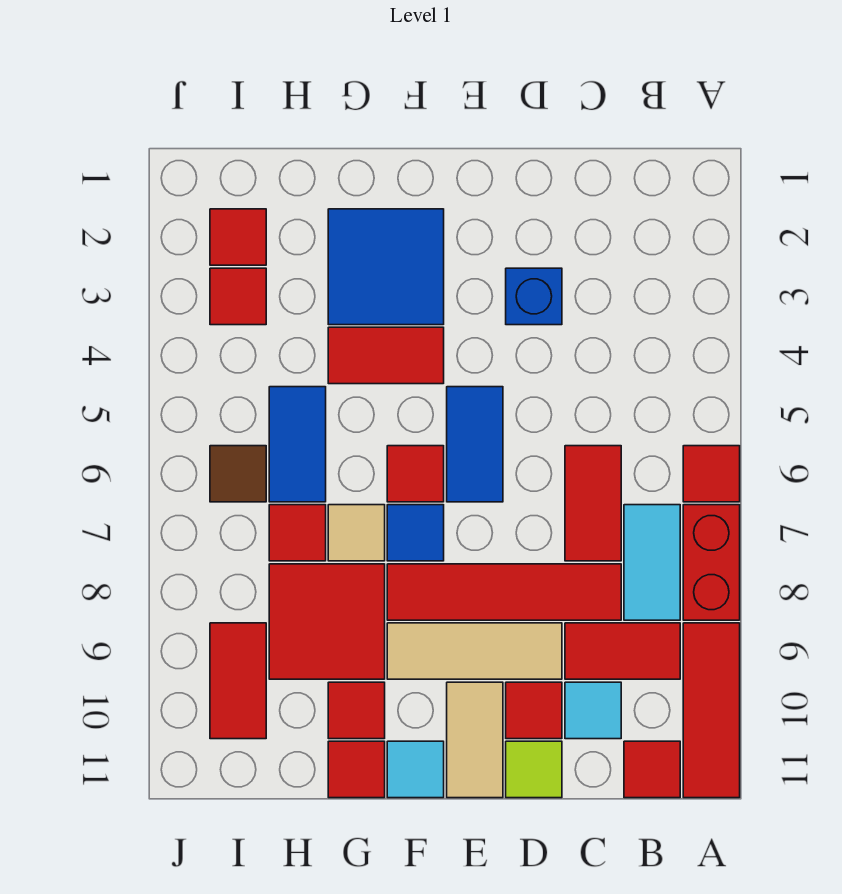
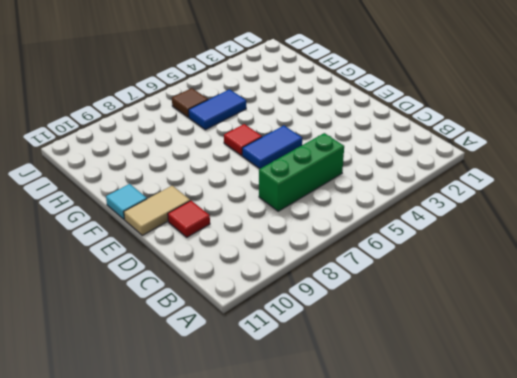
green 1x3 brick [259,133,344,211] -> red 1x2 tile [565,446,621,561]
none -> red 1x1 tile [683,446,740,502]
none -> red 1x2 brick [683,505,740,620]
none -> red 1x3 tile [683,623,740,798]
none -> cyan 1x2 tile [624,505,680,620]

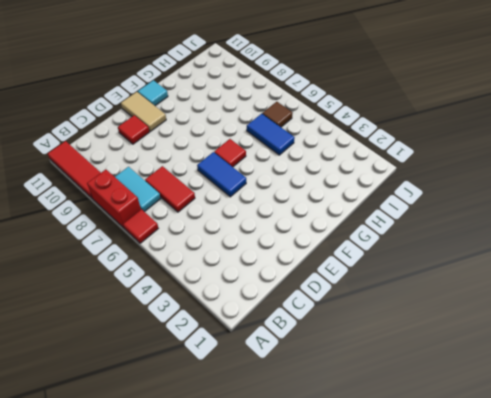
none -> red 1x2 tile [565,623,680,679]
none -> red 1x1 tile [624,741,680,798]
none -> red 1x4 tile [387,564,621,620]
none -> cyan 1x1 tile [565,682,621,739]

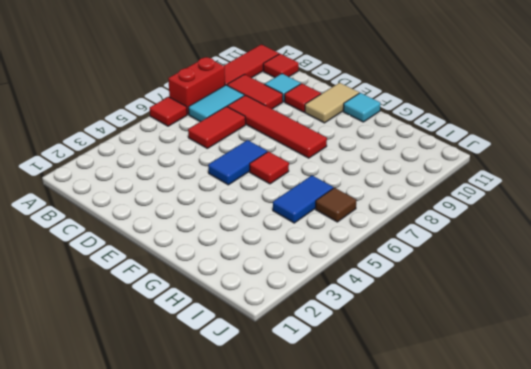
none -> blue 1x1 brick [506,268,562,325]
none -> tan 1x3 tile [387,623,562,679]
none -> lime 1x1 tile [506,741,562,798]
none -> blue 2x2 tile [328,209,444,325]

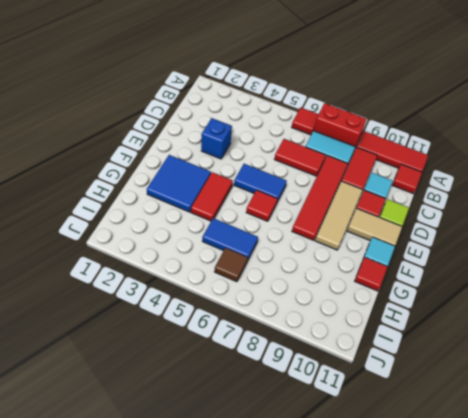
none -> blue 1x1 tile [387,505,444,561]
none -> tan 1x1 tile [328,505,385,561]
none -> red 2x2 tile [269,564,385,679]
none -> red 1x1 tile [328,682,385,739]

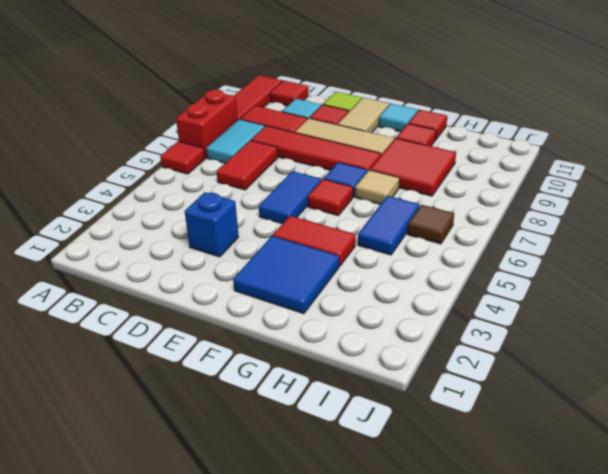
none -> red 1x1 tile [269,505,326,561]
none -> red 1x1 tile [210,209,266,265]
none -> red 1x1 tile [210,268,266,325]
none -> red 1x2 tile [210,623,266,739]

